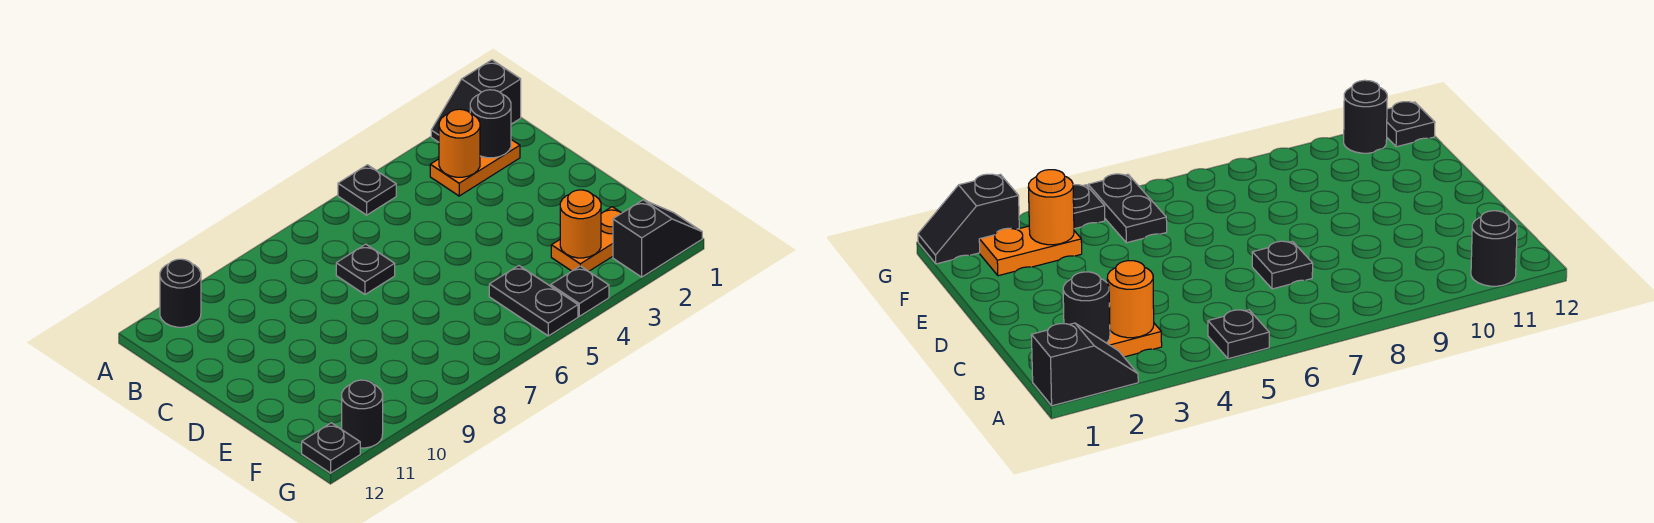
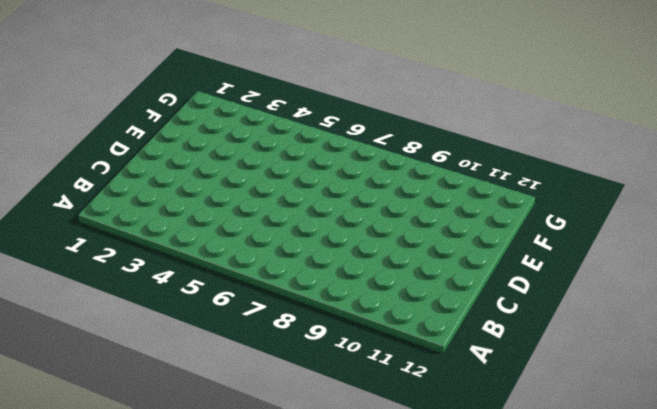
none -> black 1x2 slope [431,60,521,142]
none -> black 1x1 plate [338,165,396,215]
none -> black 1x1 round brick [160,259,201,327]

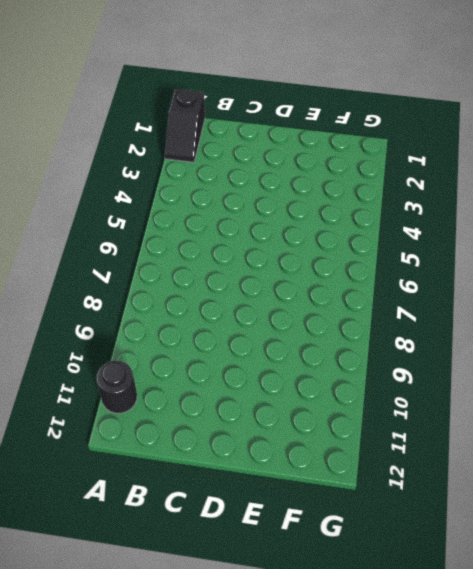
none -> black 1x1 plate [338,165,396,215]
none -> orange 1x2 plate [430,140,520,196]
none -> black 1x1 plate [336,244,395,294]

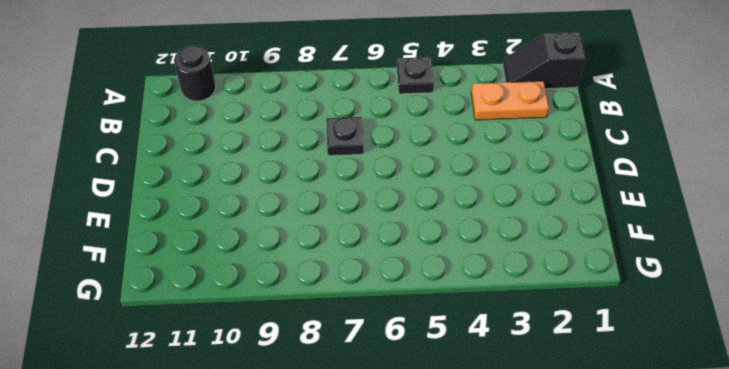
none -> orange 1x2 plate [551,207,621,271]
none -> black 1x2 plate [489,266,578,336]
none -> black 1x2 slope [613,200,702,277]

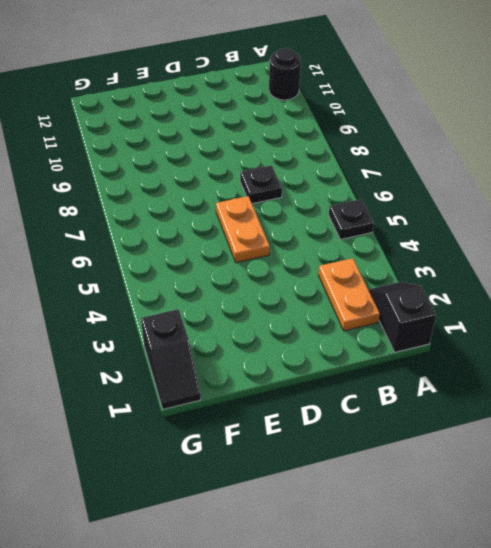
orange 1x2 plate [216,196,270,263] -> orange 1x2 plate moved to [551,207,621,271]
none -> black 1x2 plate [489,266,578,336]
none -> black 1x1 plate [551,266,609,316]
none -> black 1x1 round brick [342,380,383,448]

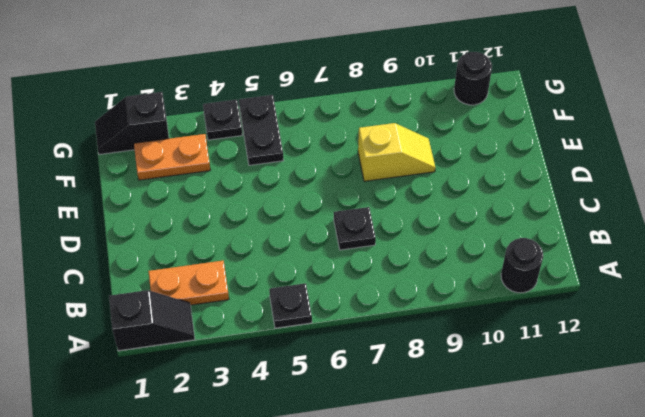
yellow 1x2 slope [358,123,435,181] -> none
none -> black 1x1 plate [302,423,360,473]
none -> black 1x1 round brick [470,90,511,158]
none -> orange 1x1 round brick [439,109,480,177]

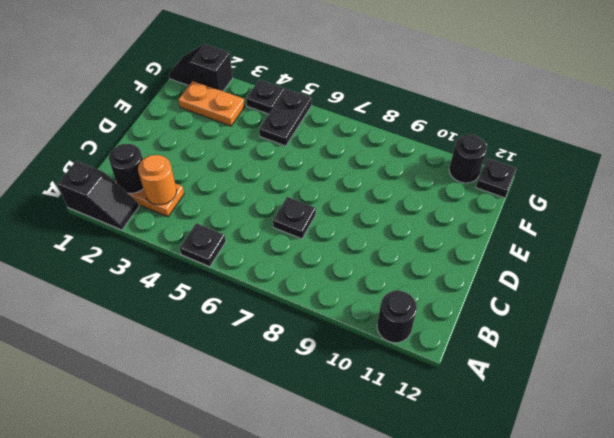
none -> orange 1x1 round brick [560,190,601,258]

